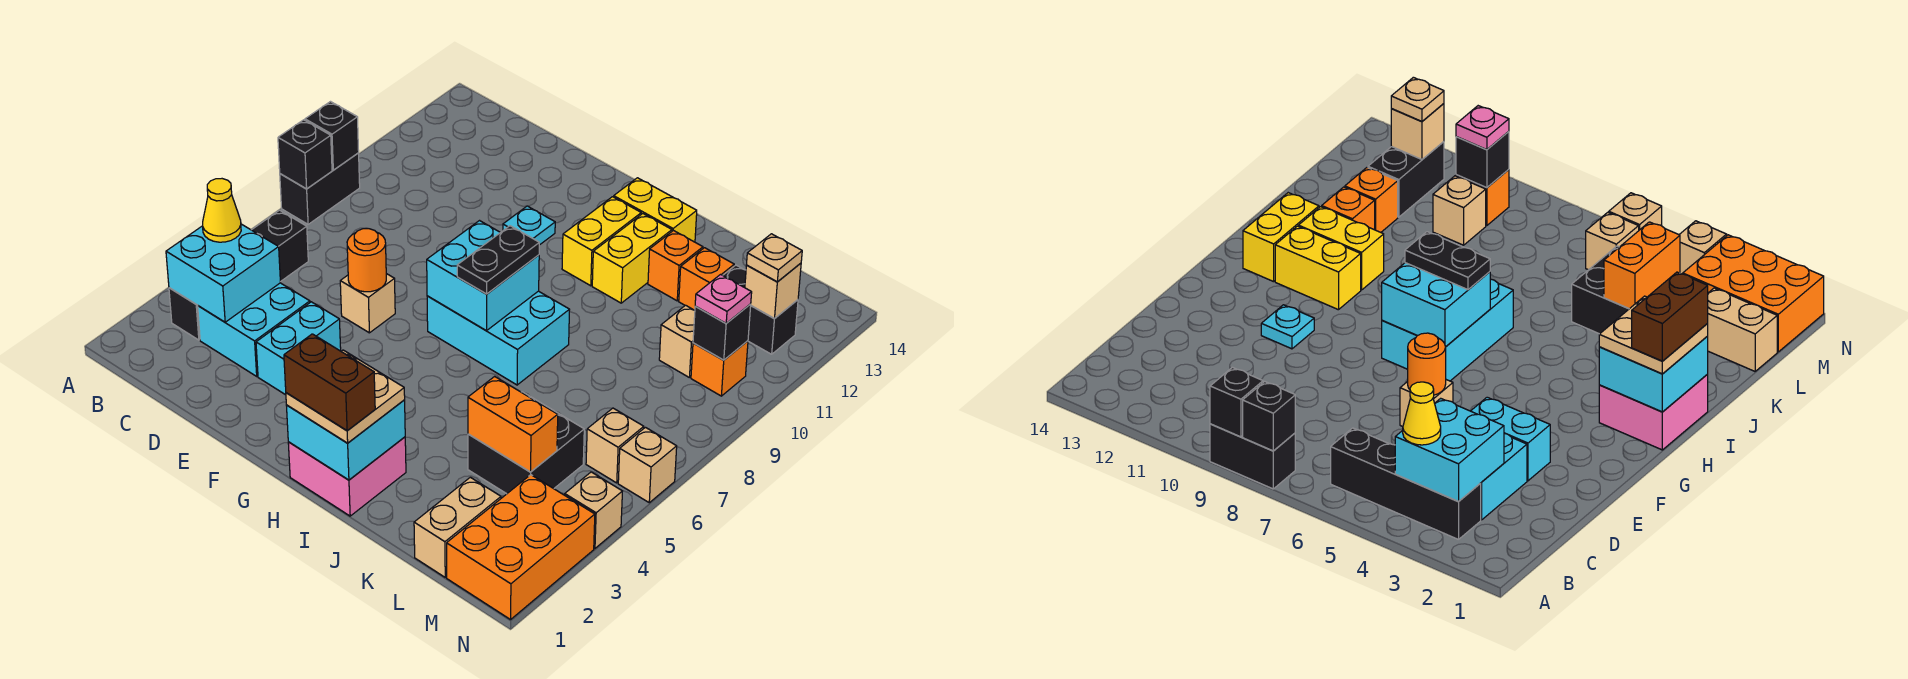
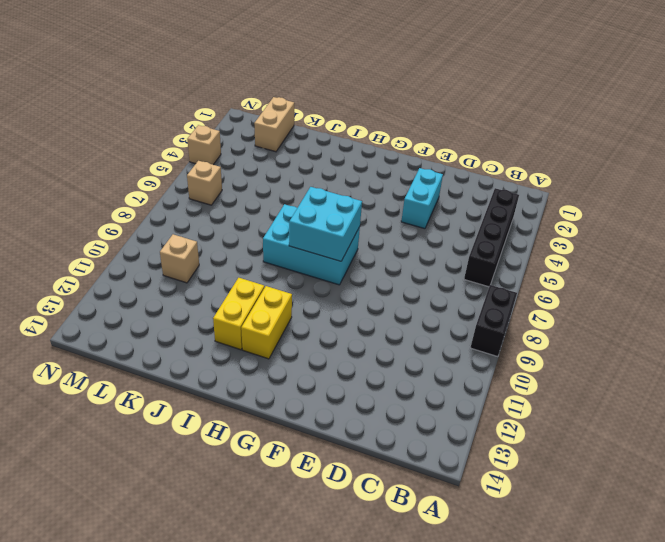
none -> cyan 2x2 brick [198,283,310,376]
none -> tan 1x1 brick [340,274,395,333]
none -> cyan 1x1 plate [503,206,555,245]
none -> pink 2x2 brick [288,437,406,516]

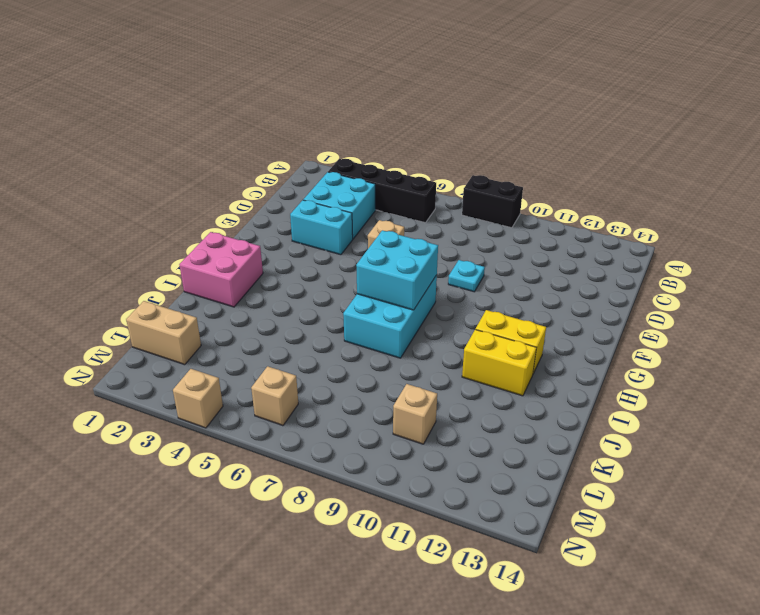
cyan 1x1 plate [448,260,485,292] -> cyan 1x1 plate moved to [503,206,555,245]
none -> yellow 1x2 brick [614,178,697,242]
none -> orange 1x1 brick [648,231,703,301]
none -> black 2x2 brick [468,392,584,494]
none -> orange 1x1 brick [679,248,734,310]

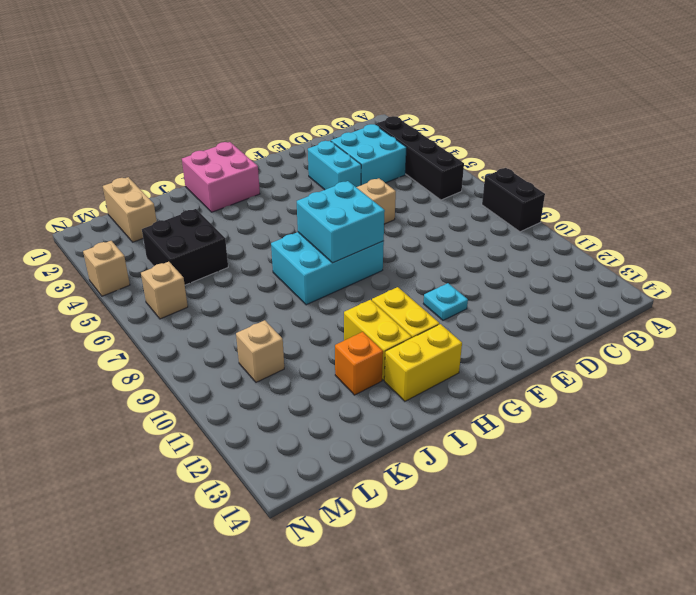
none -> orange 1x1 brick [679,248,734,310]
none -> black 1x2 brick [723,265,798,354]
none -> orange 2x3 brick [447,475,595,620]
none -> orange 1x1 brick [691,341,748,396]

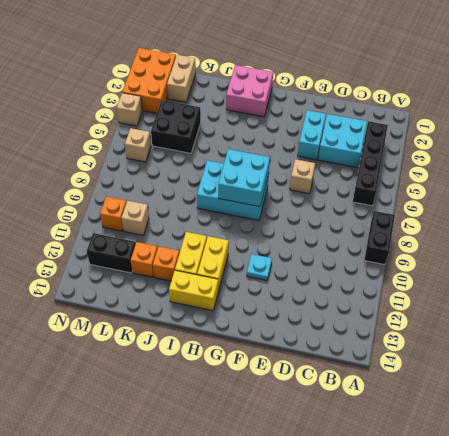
none -> tan 1x1 brick [618,427,677,503]
none -> black 1x1 brick [278,120,332,189]
none -> black 1x1 brick [305,102,359,170]
none -> cyan 2x2 brick [166,224,280,322]

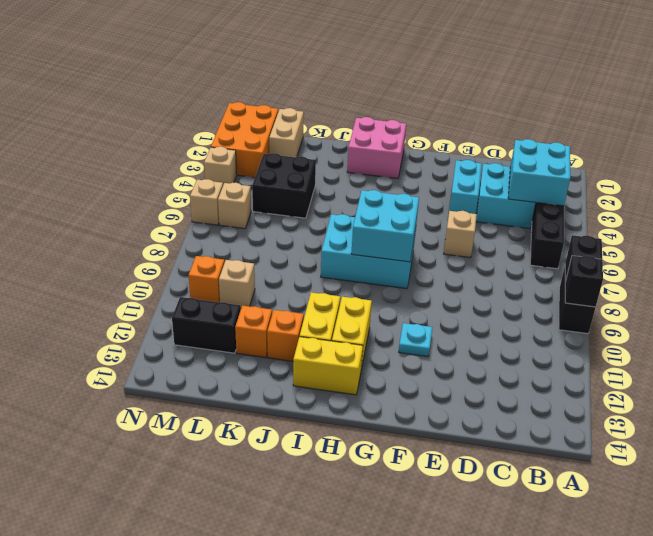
none -> orange 1x1 round brick [347,229,386,292]
none -> cyan 2x2 brick [286,400,405,480]
none -> orange 1x2 brick [468,376,558,472]
none -> black 1x1 brick [693,304,751,360]

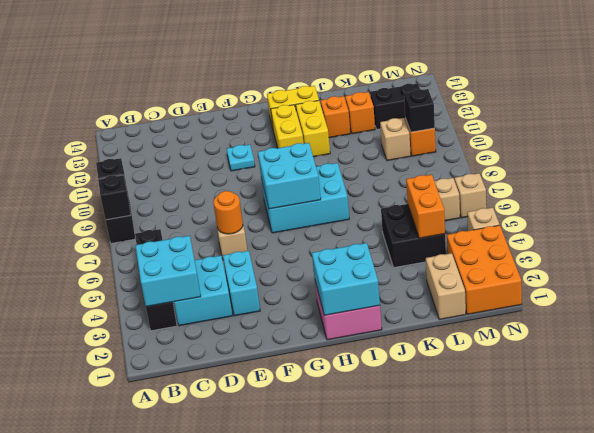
orange 1x2 brick [406,175,445,238] -> orange 1x2 brick turned to [468,376,558,472]
none -> tan 1x1 brick [745,263,801,319]
none -> yellow 1x1 cone [203,179,241,242]
none -> tan 2x2 plate [286,350,405,443]
none -> black 1x2 plate [457,226,539,294]

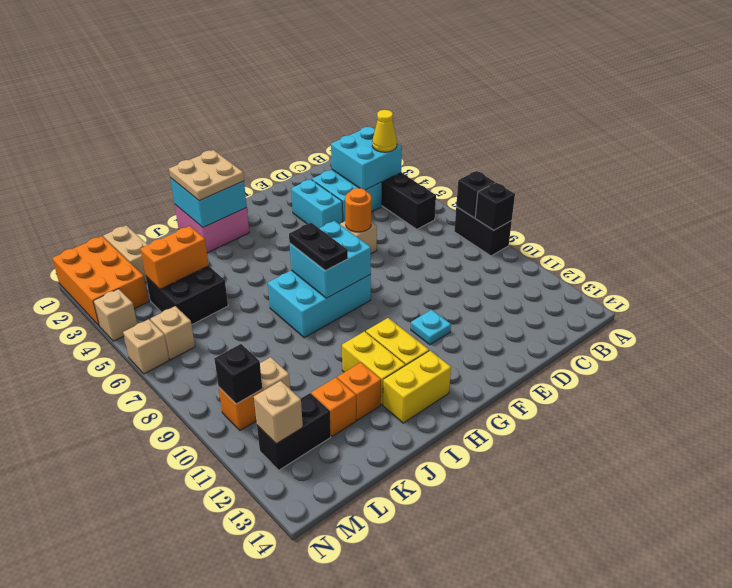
none -> pink 1x1 plate [695,274,752,323]
none -> tan 1x1 plate [747,234,802,282]
none -> brown 1x2 brick [284,334,375,431]

